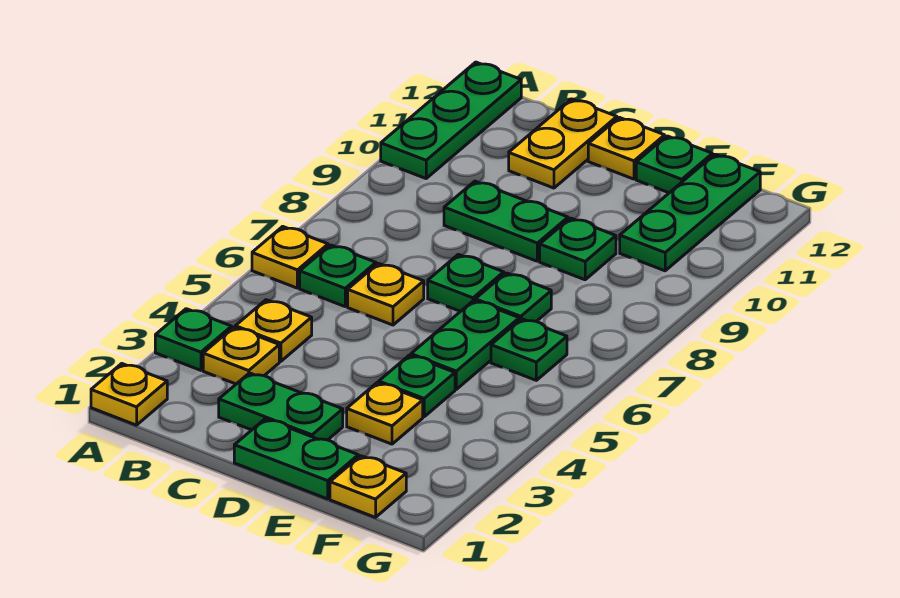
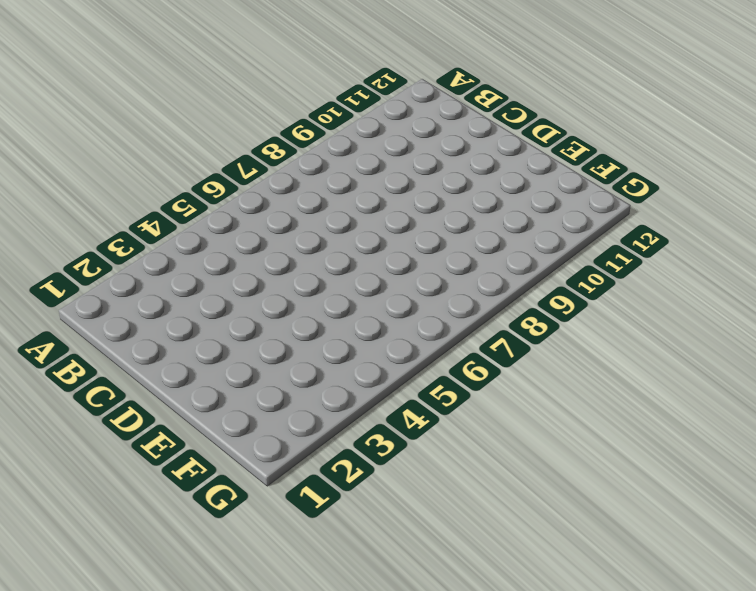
none -> yellow 1x1 plate [91,364,167,425]
none -> green 1x1 plate [155,309,232,370]
none -> yellow 1x1 plate [252,226,328,288]

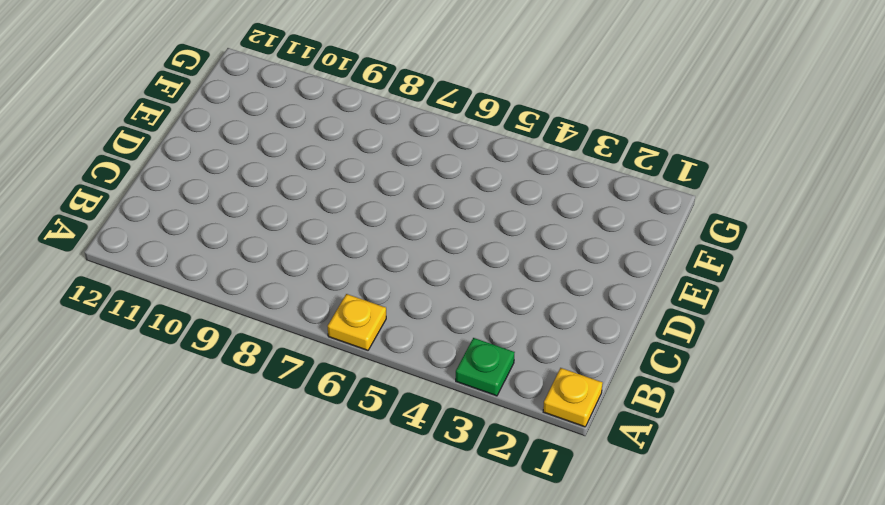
none -> green 1x3 plate [381,62,521,178]
none -> yellow 1x1 plate [203,327,279,384]
none -> yellow 1x1 plate [235,300,312,361]

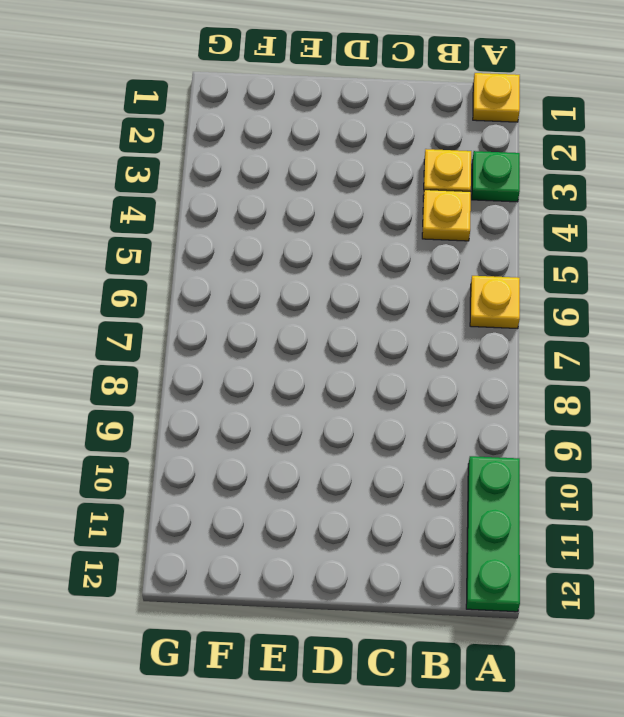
none -> green 1x1 plate [300,245,376,306]
none -> green 1x2 plate [219,373,343,440]
none -> yellow 1x1 plate [348,263,424,325]

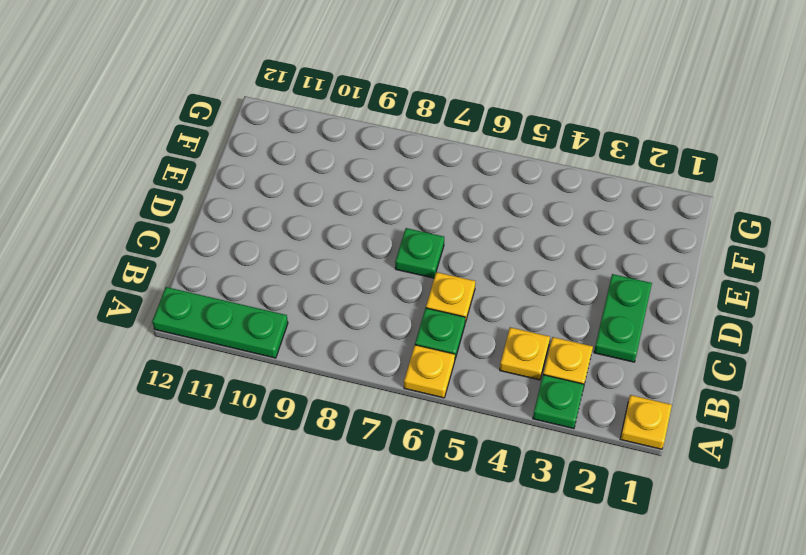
none -> green 1x2 plate [444,181,568,261]
none -> yellow 1x2 plate [509,99,617,188]
none -> green 1x2 plate [234,419,358,499]

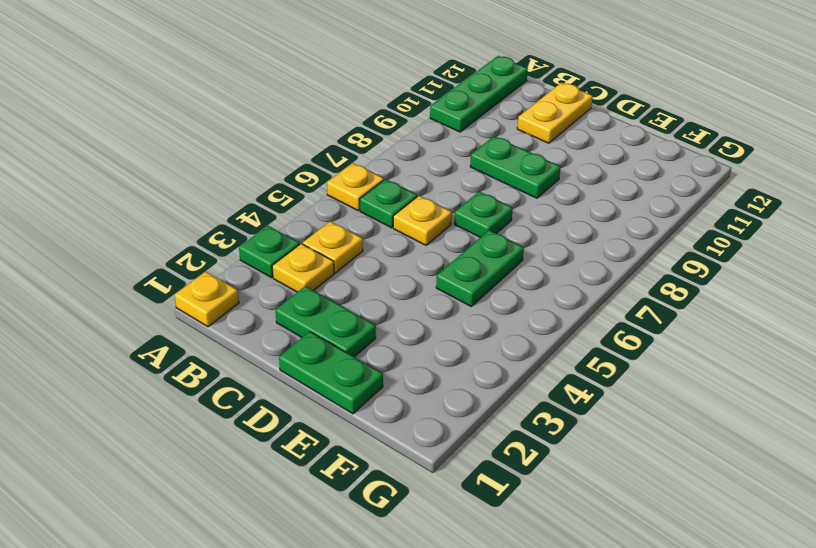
none -> yellow 1x1 plate [588,117,665,179]
none -> yellow 1x1 plate [347,382,423,444]
none -> green 1x1 plate [379,355,455,417]

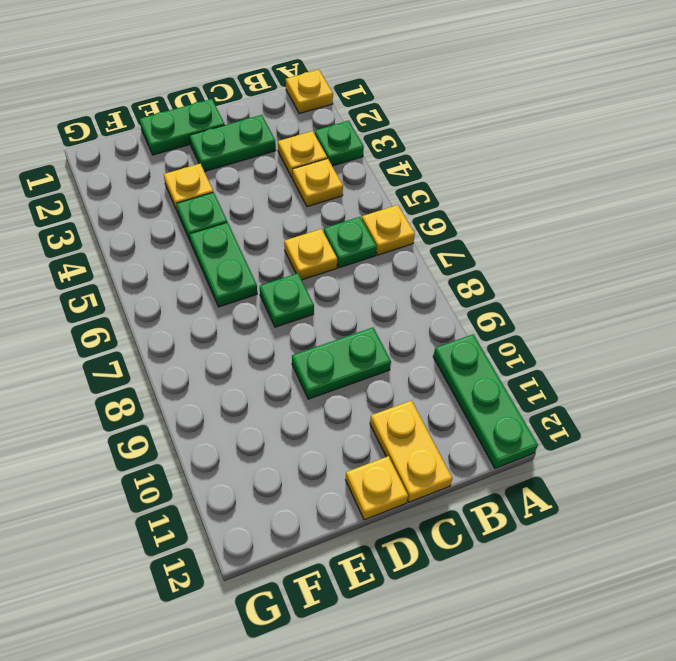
none -> green 1x1 plate [475,273,551,321]
none -> green 1x1 plate [540,218,616,280]
none -> green 1x1 plate [636,136,712,193]

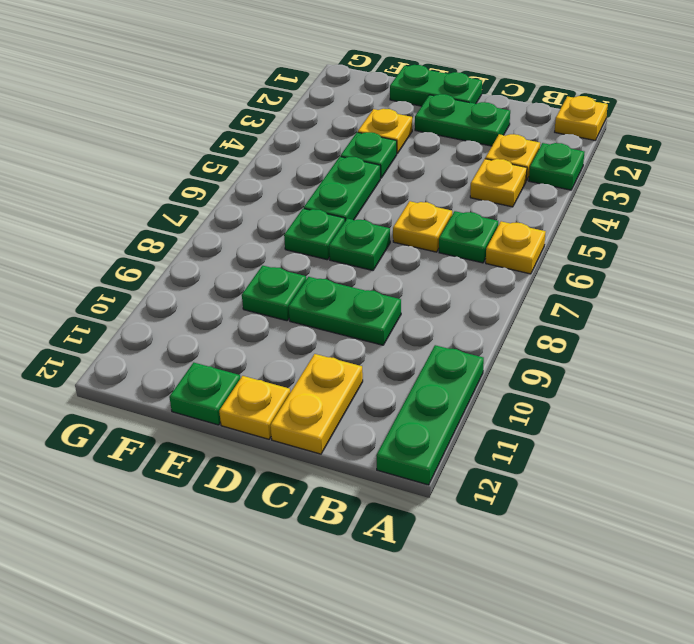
none -> yellow 1x1 plate [330,456,406,517]
none -> green 1x1 plate [491,319,567,380]
none -> green 1x3 plate [620,154,760,271]

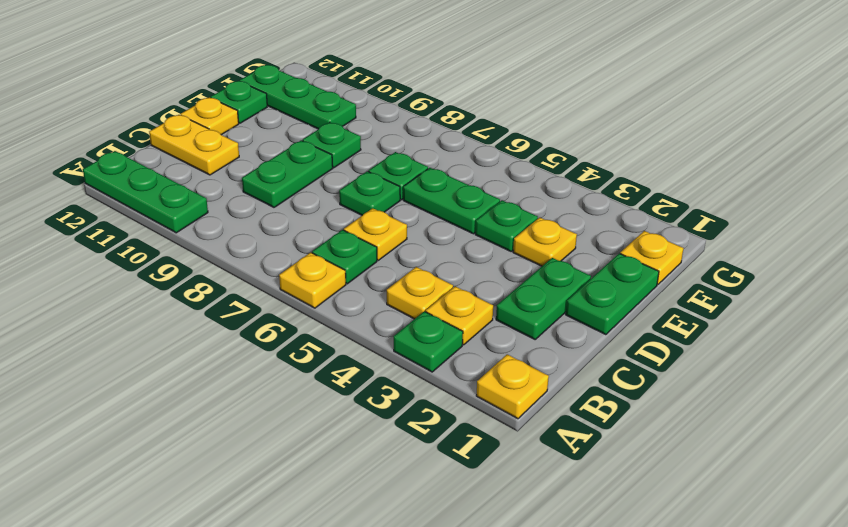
none -> green 1x1 plate [491,319,567,380]

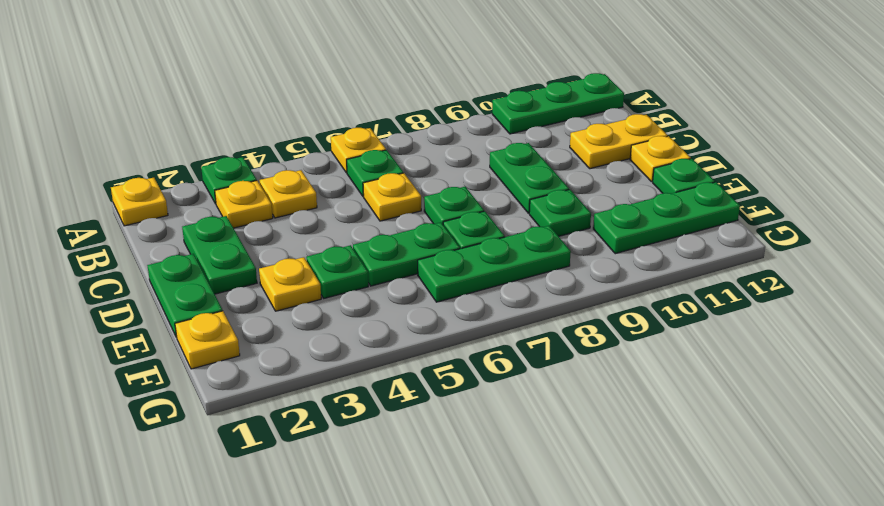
green 1x3 plate [418,226,571,302] -> green 1x1 plate [491,319,567,380]

